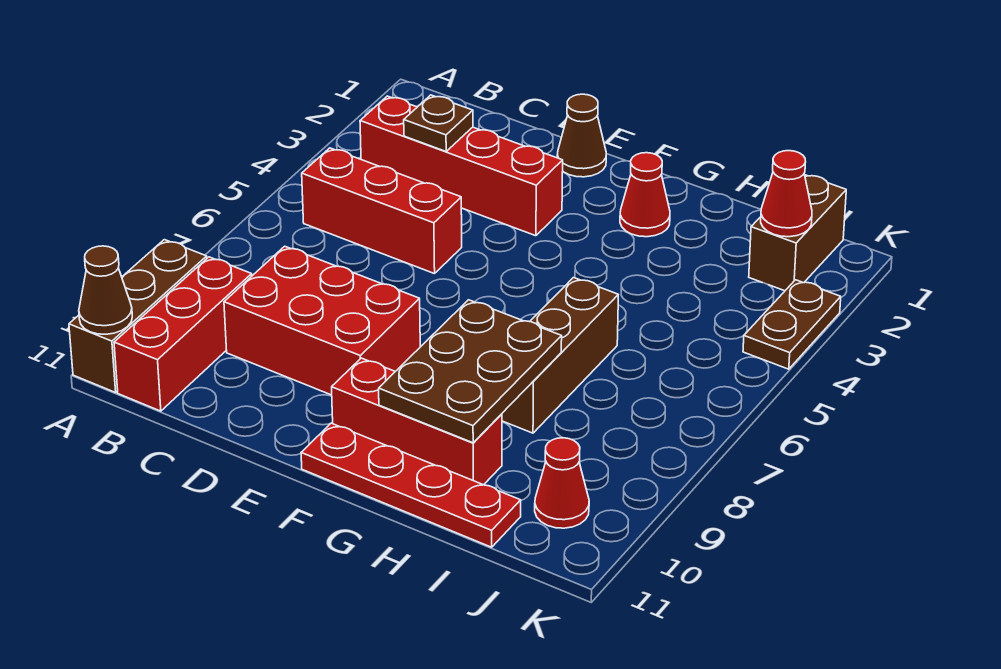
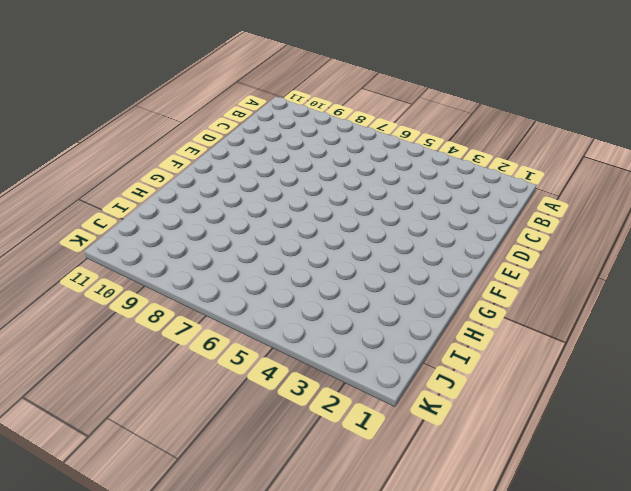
none -> brown 1x3 brick [69,240,207,392]
none -> red 1x4 brick [360,96,563,236]
none -> red 1x3 brick [302,148,462,274]

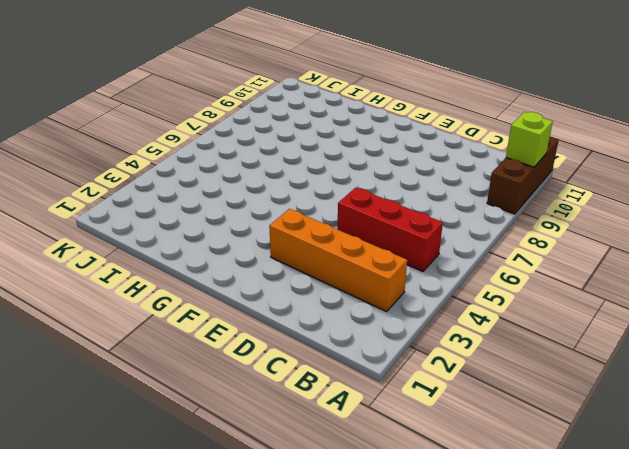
lime 1x1 brick [506,112,553,167] -> none
orange 1x4 brick [269,209,407,311] -> red 1x4 brick [360,96,563,236]
none -> red 1x3 brick [114,257,252,411]
none -> red 2x3 brick [224,246,420,395]
none -> brown 1x1 cone [557,94,606,177]

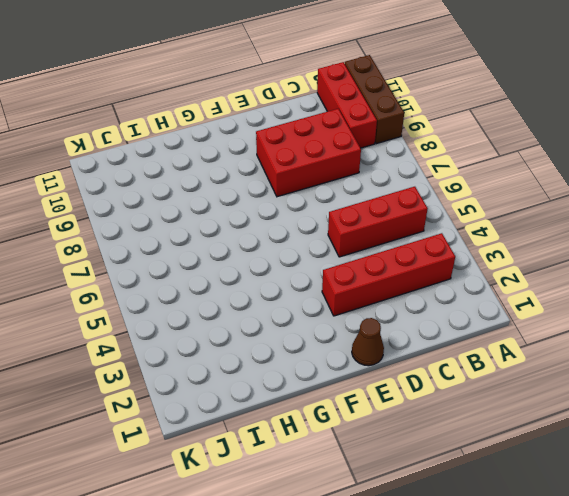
none -> red 1x3 brick [332,358,502,485]
none -> red 1x4 plate [301,423,521,547]
none -> red 1x1 cone [620,153,670,237]

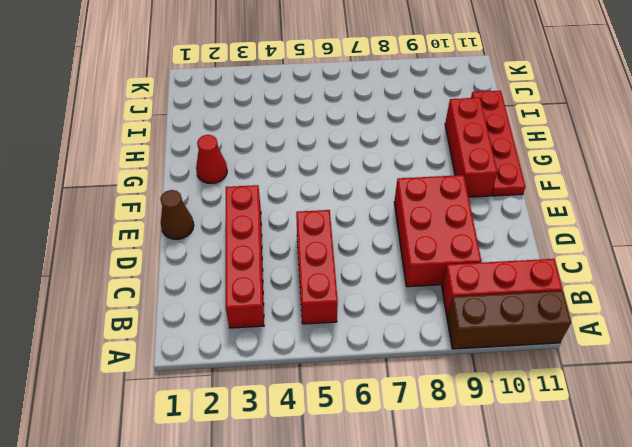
none -> brown 1x3 brick [502,278,618,433]
none -> brown 1x2 brick [749,175,846,291]
none -> red 1x1 cone [535,438,589,528]

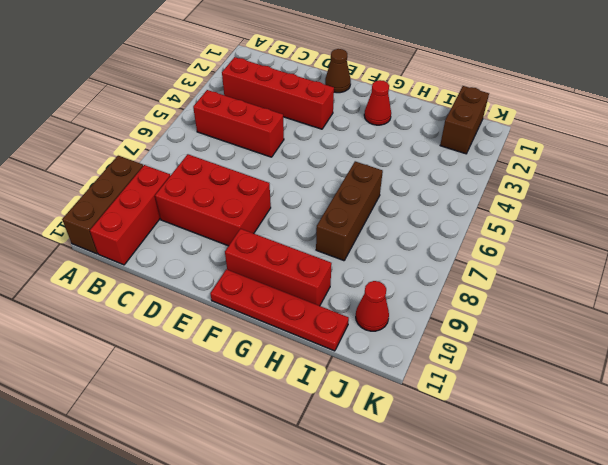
none -> brown 1x2 plate [743,280,841,369]
none -> brown 1x1 cone [79,246,132,334]
none -> brown 1x1 plate [404,95,473,151]

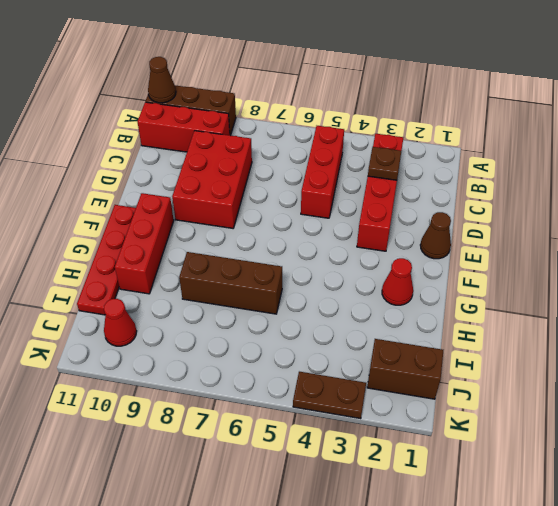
none -> brown 2x3 plate [379,300,562,443]
none -> red 1x1 cone [761,151,812,237]

